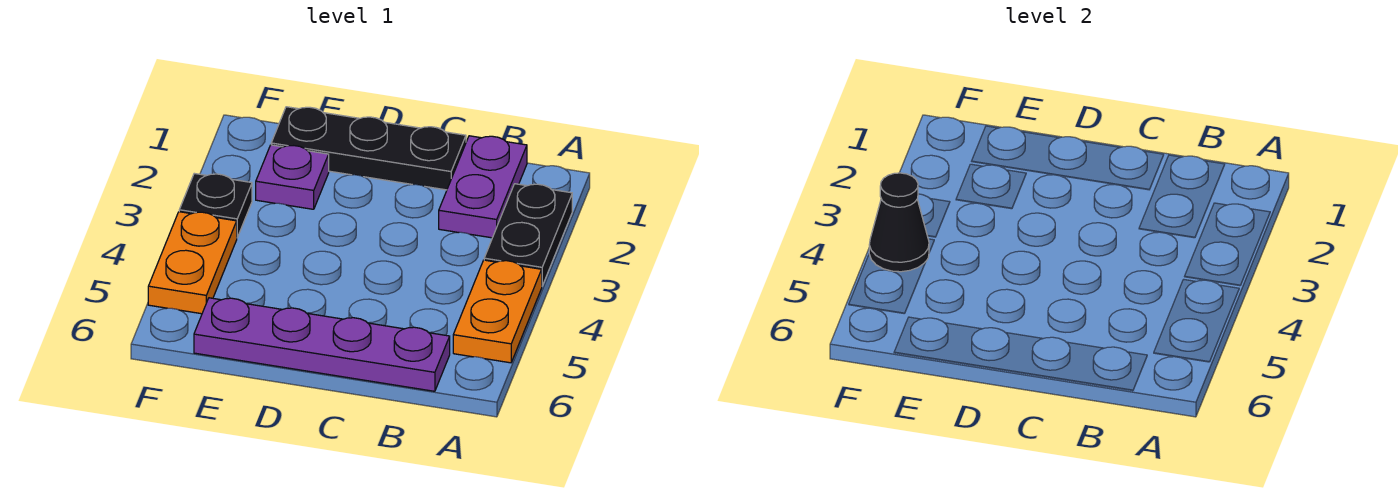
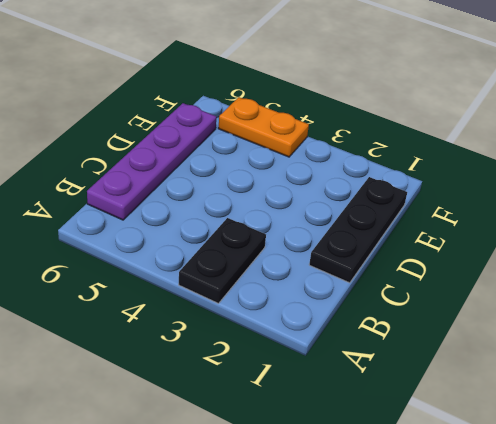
black 1x2 plate [179,218,266,304] -> black 1x2 plate turned to [484,184,572,286]
none -> orange 1x2 plate [453,260,542,363]
none -> purple 1x2 plate [439,136,527,238]

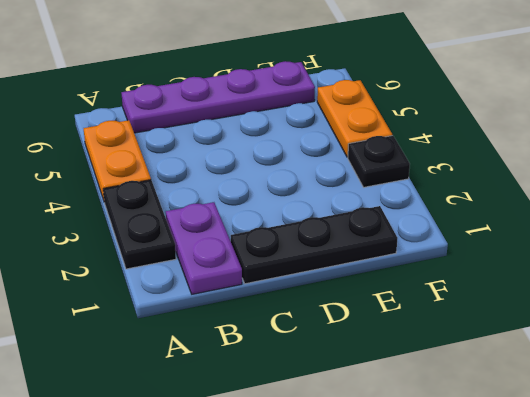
none -> purple 1x1 plate [256,145,329,209]
none -> black 1x1 cone [869,173,929,272]

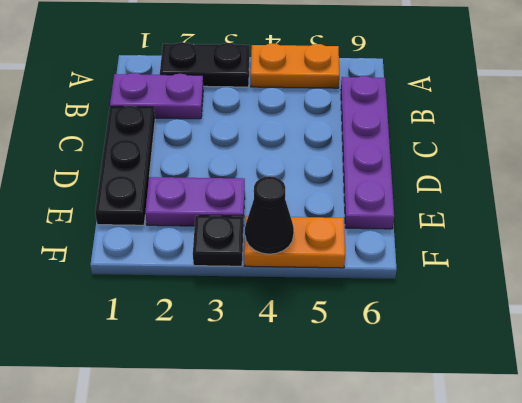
purple 1x2 plate [145,177,245,226] -> purple 1x1 plate [256,145,329,209]

